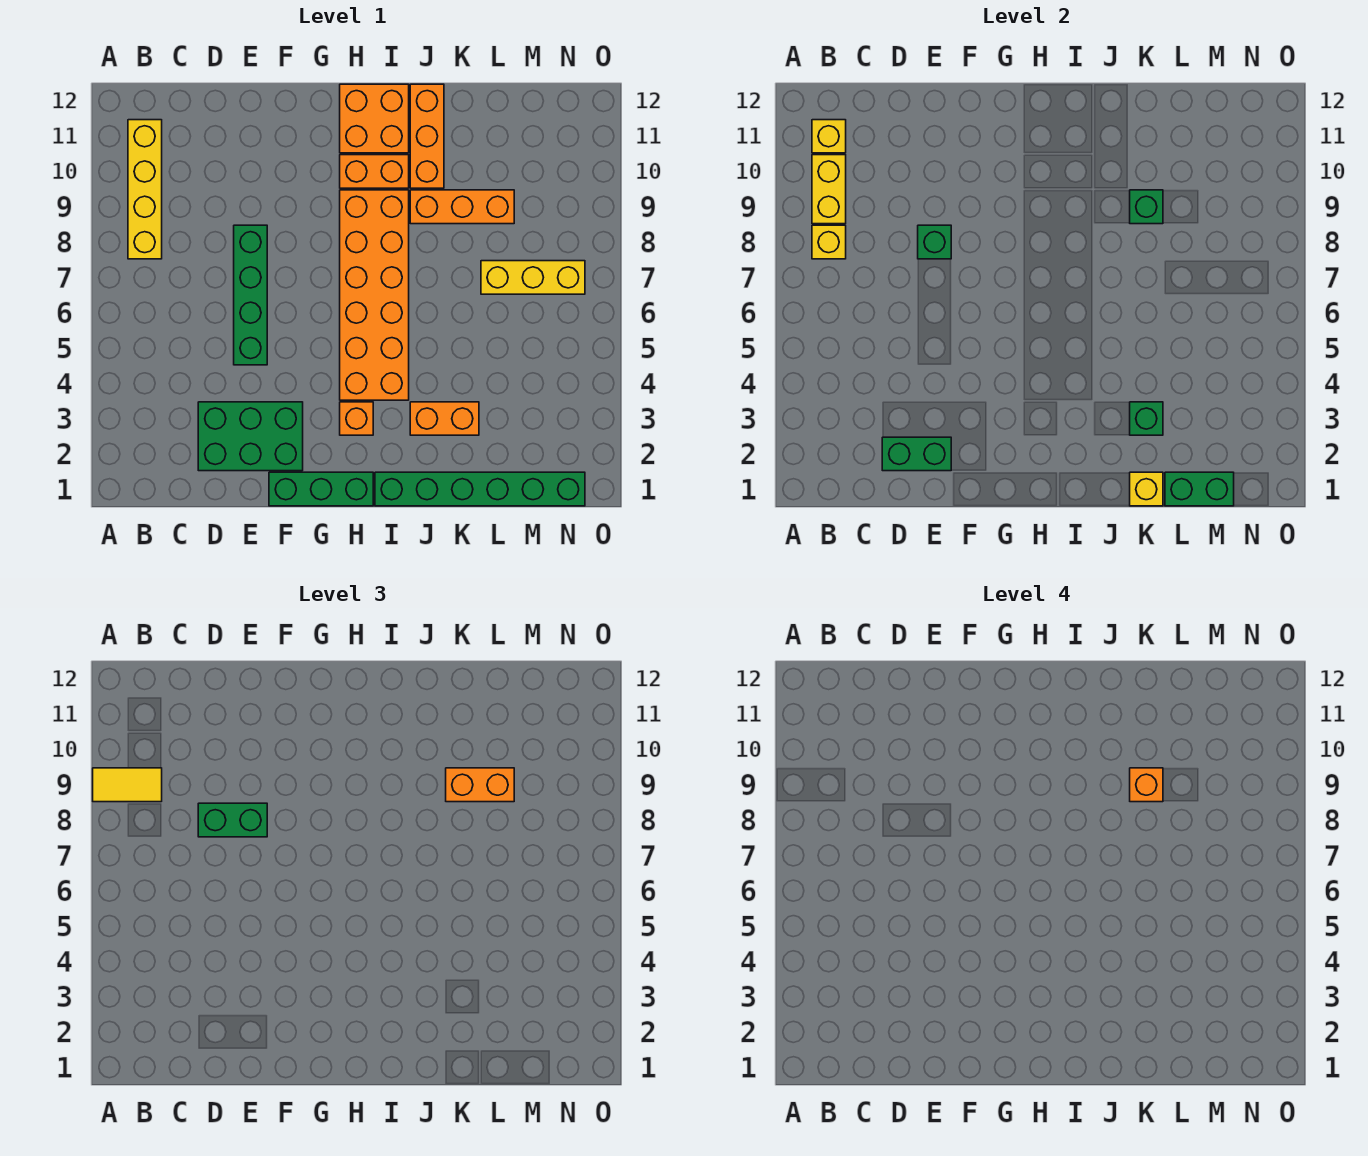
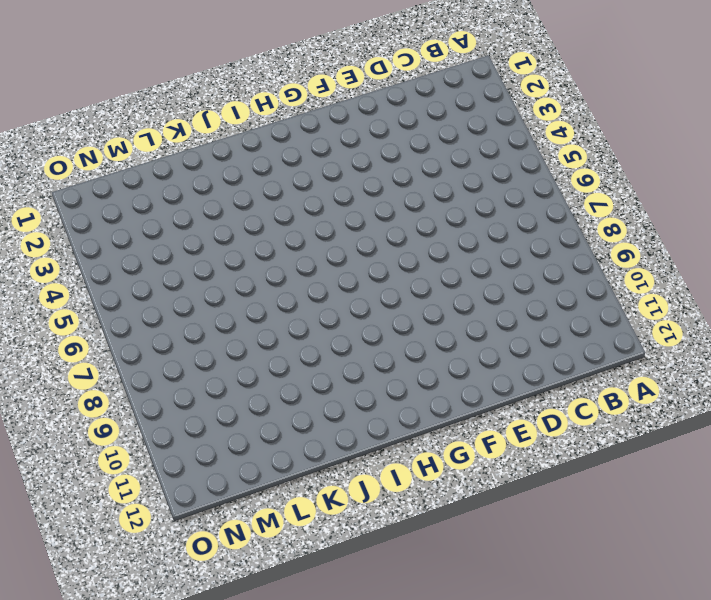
none -> yellow 1x4 brick [128,120,162,259]
none -> green 2x3 brick [198,402,303,471]
none -> green 1x4 brick [234,225,267,365]

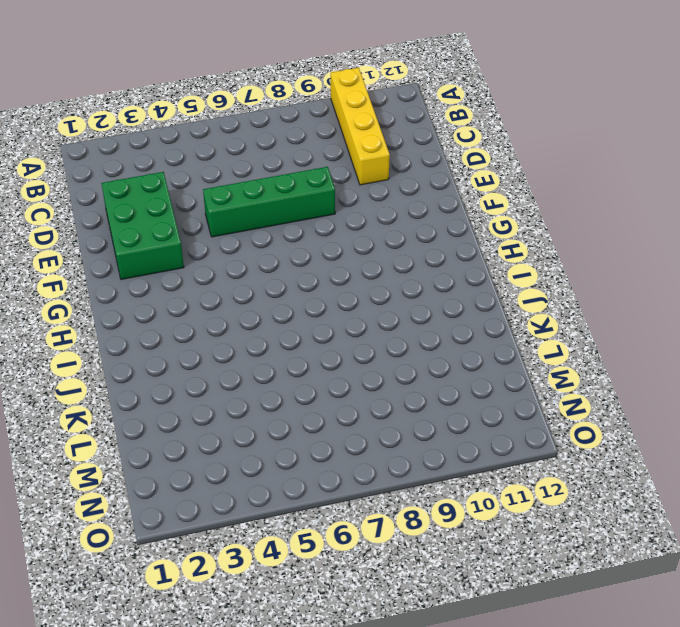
yellow 1x4 brick [331,68,390,185] -> yellow 1x4 brick turned to [128,120,162,259]
none -> green 1x3 brick [269,472,373,506]
none -> orange 1x1 brick [340,402,373,435]
none -> orange 2x6 brick [340,190,409,400]

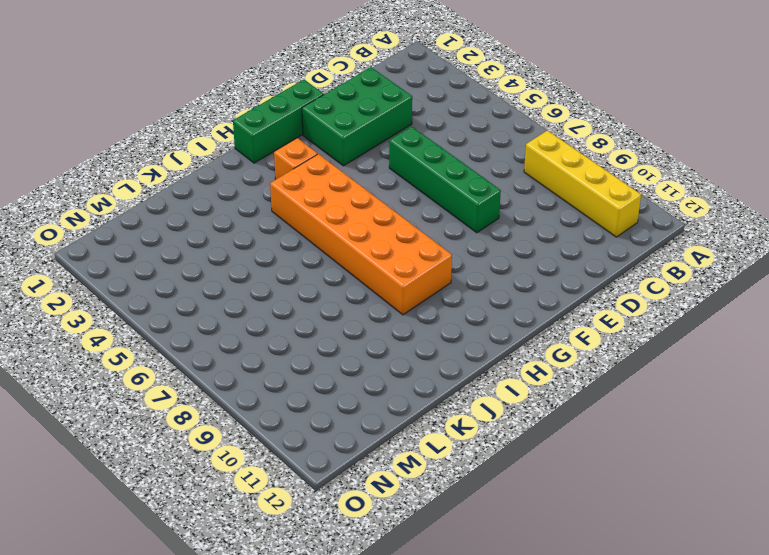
none -> orange 1x2 brick [340,155,409,188]
none -> orange 2x2 brick [340,84,409,153]
none -> green 1x6 brick [375,472,585,506]

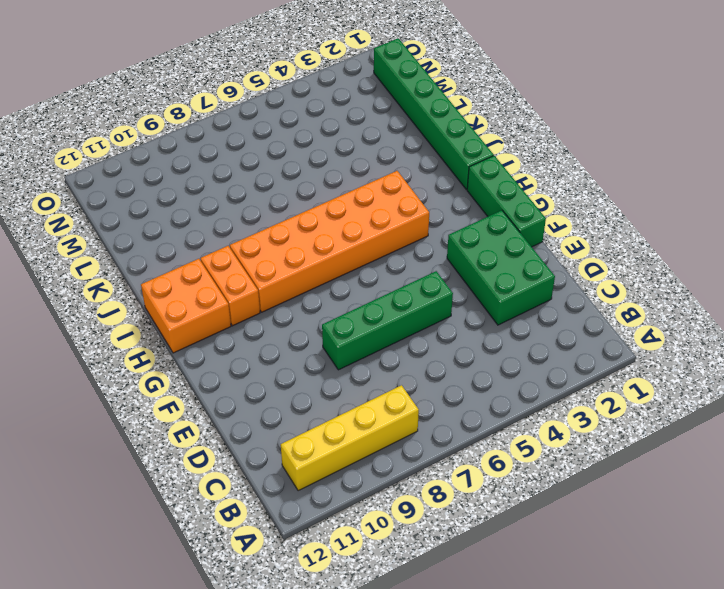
none -> orange 1x1 brick [340,402,373,435]
none -> orange 1x2 brick [410,402,479,435]
none -> orange 1x3 brick [410,190,514,224]

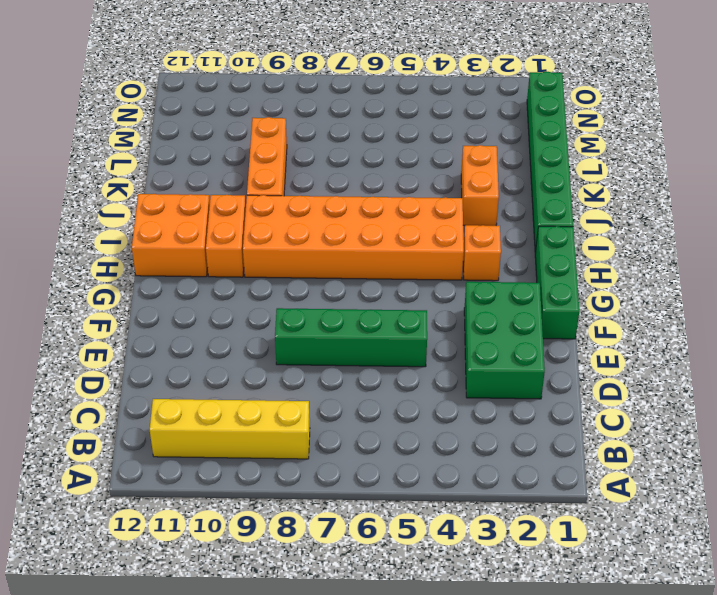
none -> orange 1x3 brick [410,84,444,188]
none -> yellow 1x3 brick [481,261,585,294]
none -> yellow 1x1 brick [812,225,846,259]

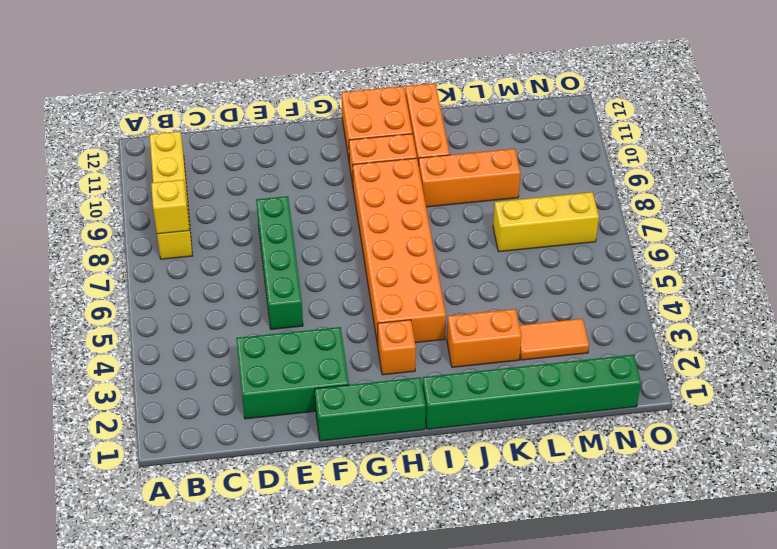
orange 1x2 tile [519,319,589,360] -> none
none -> yellow 1x2 brick [812,155,846,224]
none -> yellow 1x1 brick [812,120,846,153]
none -> green 1x2 brick [882,437,951,471]

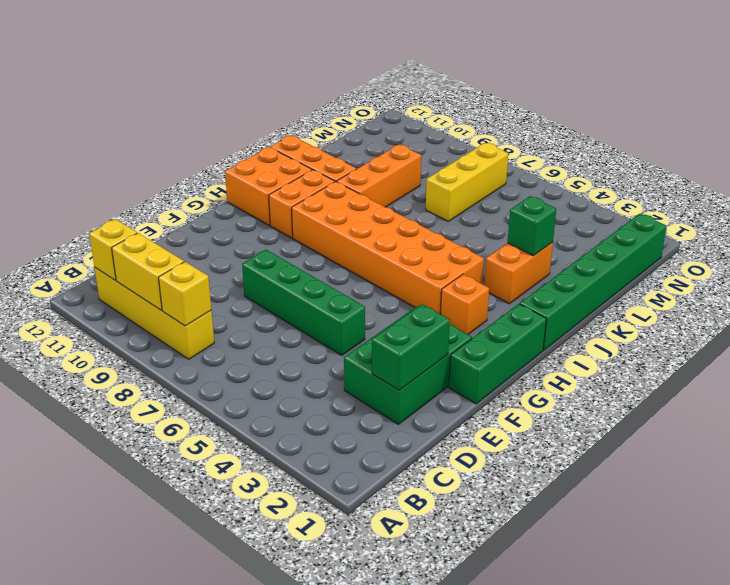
none -> green 1x1 brick [918,225,951,259]
none -> yellow 1x1 brick [1130,472,1163,506]
none -> green 1x1 brick [1130,190,1163,224]

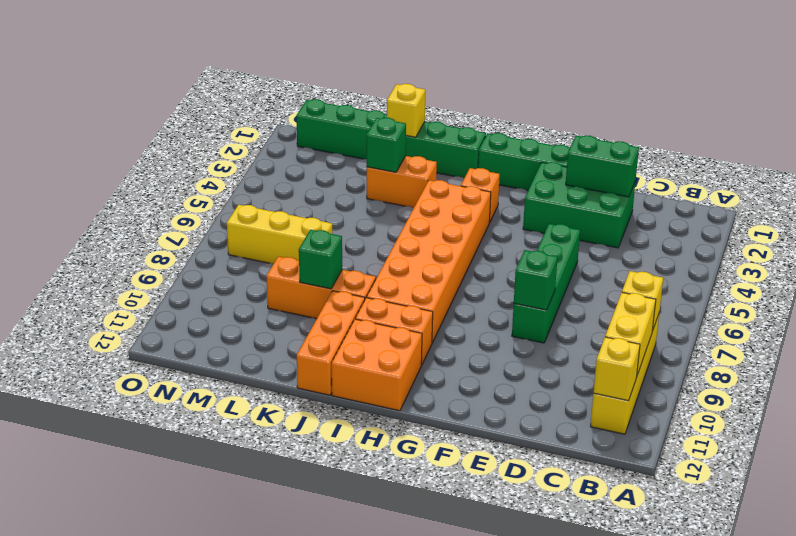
none -> green 1x2 brick [1165,472,1234,506]
none -> yellow 1x2 tile [93,768,162,802]
none -> green 1x2 brick [198,803,267,837]

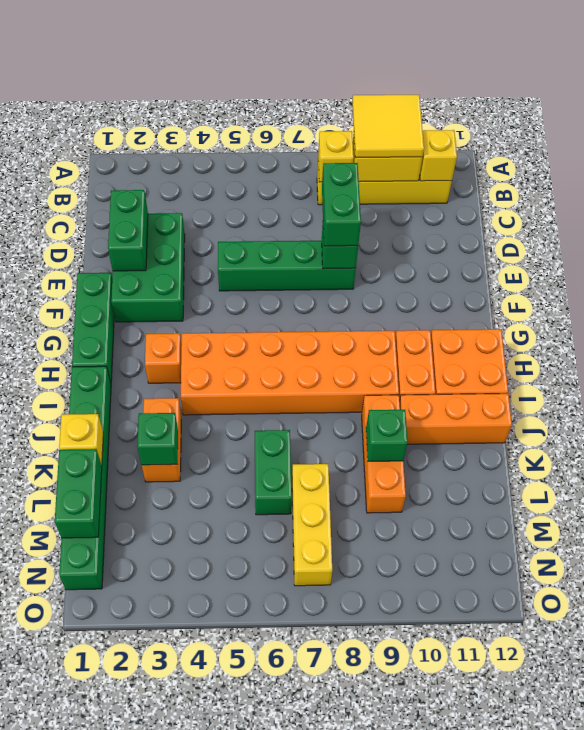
yellow 2x2 tile [352,95,424,158] -> yellow 1x2 tile [93,768,162,802]
green 1x2 brick [255,430,292,515] -> none
none -> orange 1x2 brick [446,768,514,802]
none -> orange 1x1 brick [1130,768,1163,802]

